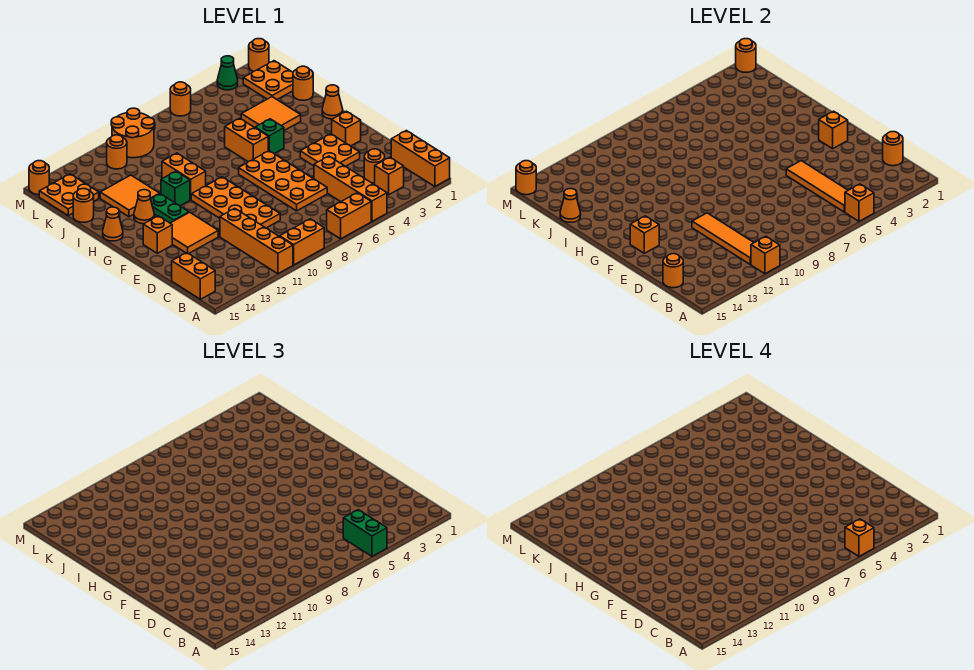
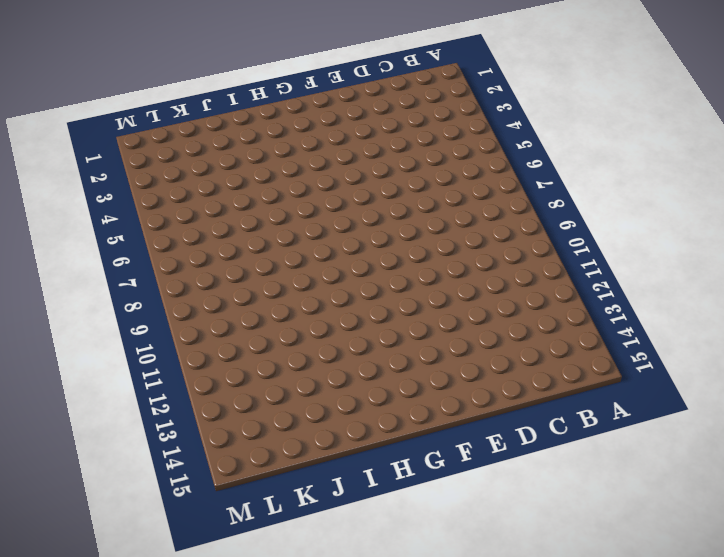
none -> orange 1x3 brick [391,131,450,187]
none -> orange 1x4 brick [314,156,387,222]
none -> orange 1x2 brick [327,193,371,239]
none -> orange 1x2 brick [280,219,324,265]

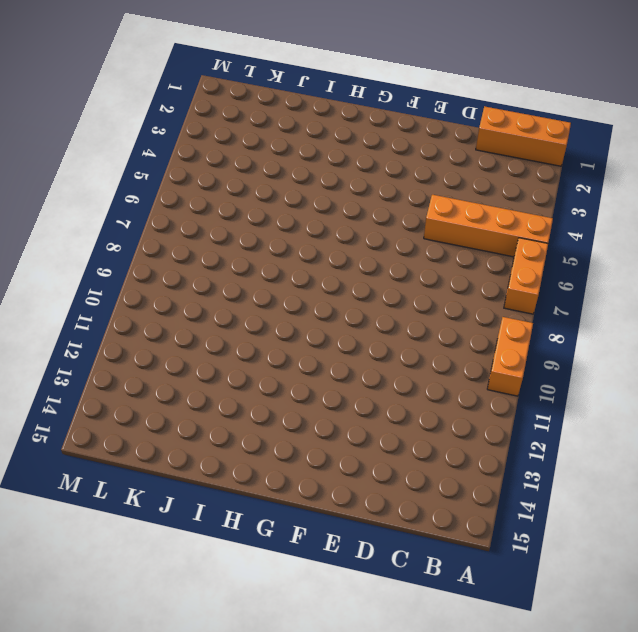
none -> orange 1x4 brick [220,208,293,274]
none -> orange 1x1 brick [375,157,404,195]
none -> orange 1x2 brick [172,253,215,299]
none -> orange 1x1 round brick [364,149,385,183]

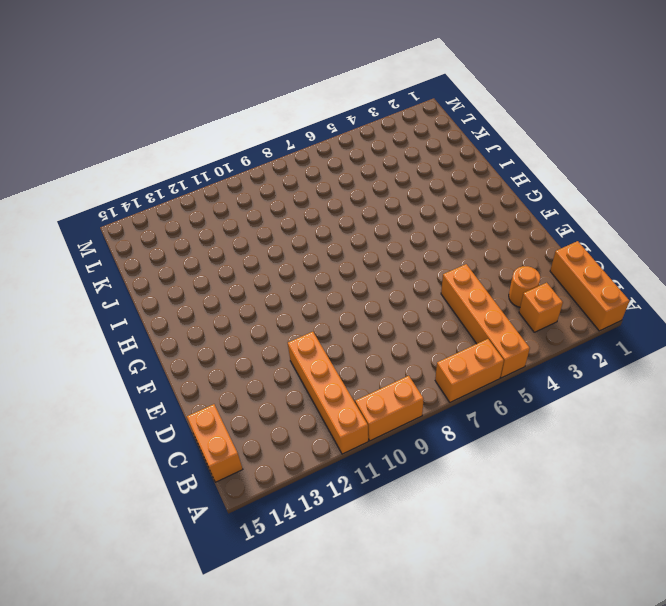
none -> orange 2x4 plate [239,151,327,211]
none -> orange 2x4 plate [191,177,280,228]
none -> orange 2x2 plate [300,134,360,166]
none -> orange 2x2 tile [170,212,218,254]

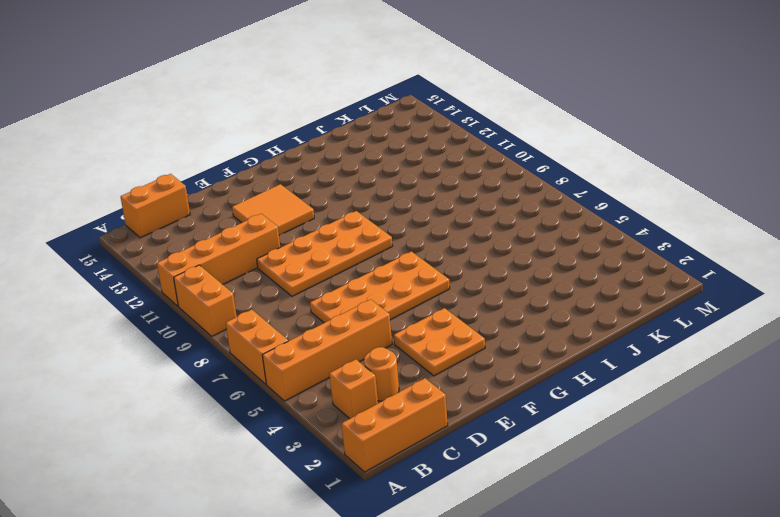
none -> orange 1x1 brick [332,111,361,146]
none -> orange 1x1 brick [143,216,172,253]
none -> green 1x2 plate [151,194,189,223]
none -> orange 1x1 cone [322,85,343,119]

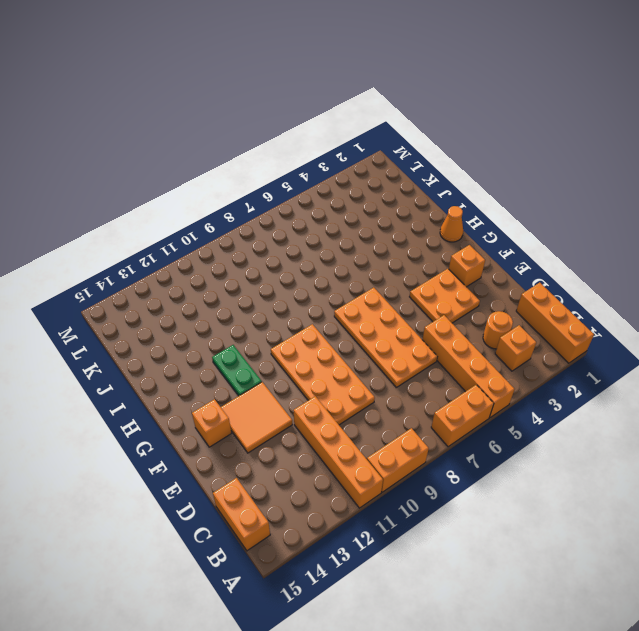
none -> green 1x1 brick [255,119,284,154]
none -> orange 1x2 brick [225,118,268,162]
none -> orange 1x2 brick [162,153,206,200]
none -> green 1x1 brick [161,171,190,206]

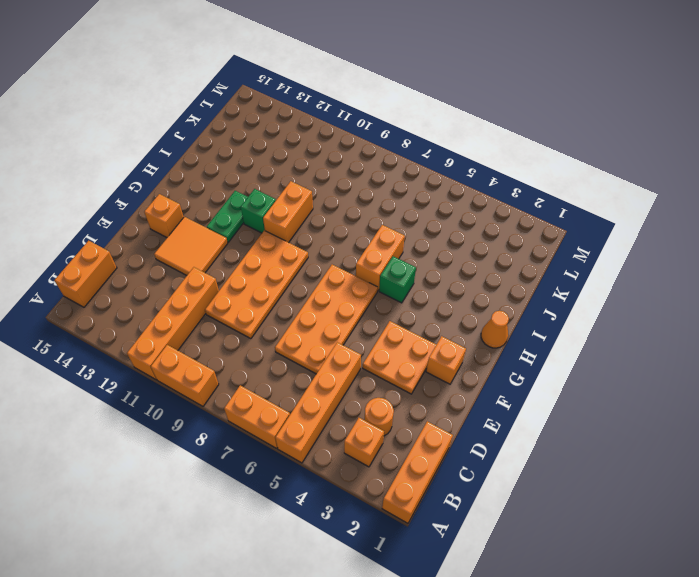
none -> orange 1x1 cone [134,190,154,224]
none -> orange 1x1 cone [103,207,123,241]
none -> orange 2x2 tile [241,97,301,130]
none -> orange 2x2 tile [100,175,160,217]

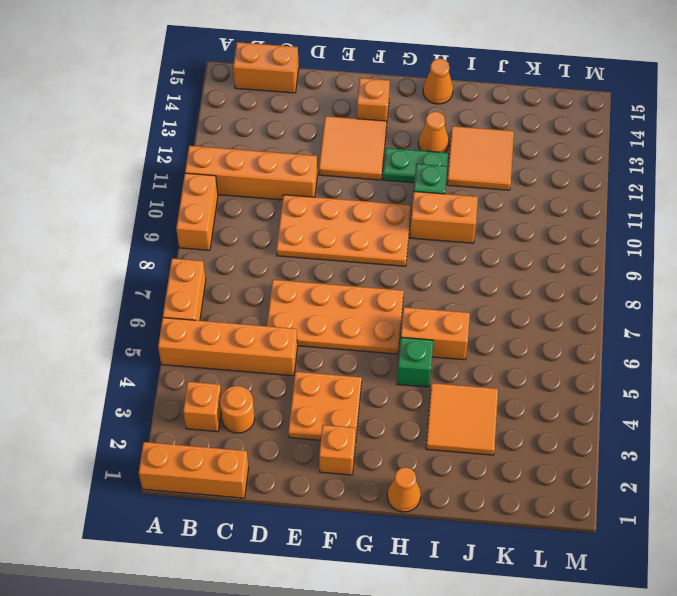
none -> orange 1x1 round brick [293,66,313,100]
none -> orange 1x1 round brick [73,189,94,222]
none -> orange 2x2 plate [243,61,293,99]
none -> orange 2x2 plate [39,174,99,215]

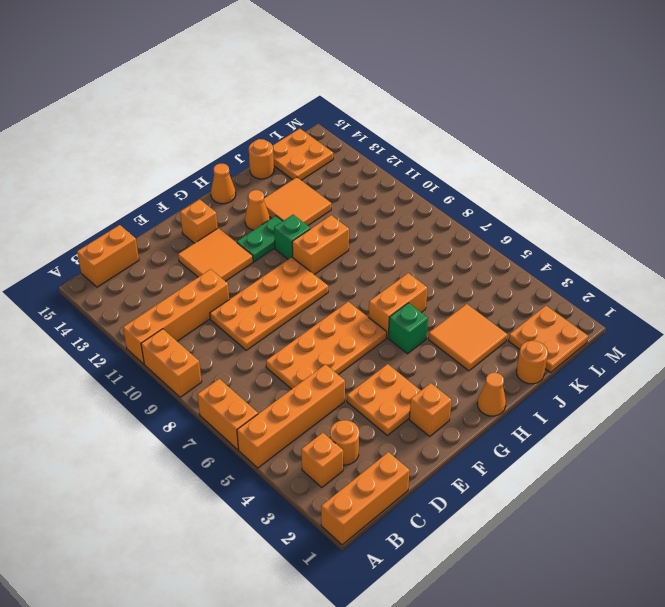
none -> orange 2x2 round brick [111,108,154,158]
none -> orange 1x1 round brick [107,135,127,169]
none -> orange 1x1 round brick [249,39,269,71]
none -> green 1x1 cone [217,56,238,90]

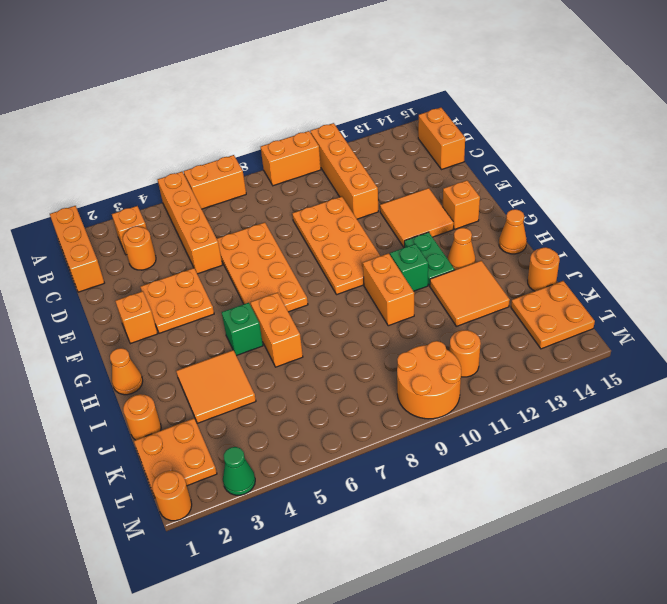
none -> orange 1x1 round brick [170,82,191,116]
none -> orange 1x1 round brick [29,161,49,195]
none -> orange 1x1 brick [845,184,874,222]
none -> orange 1x1 brick [751,236,780,274]

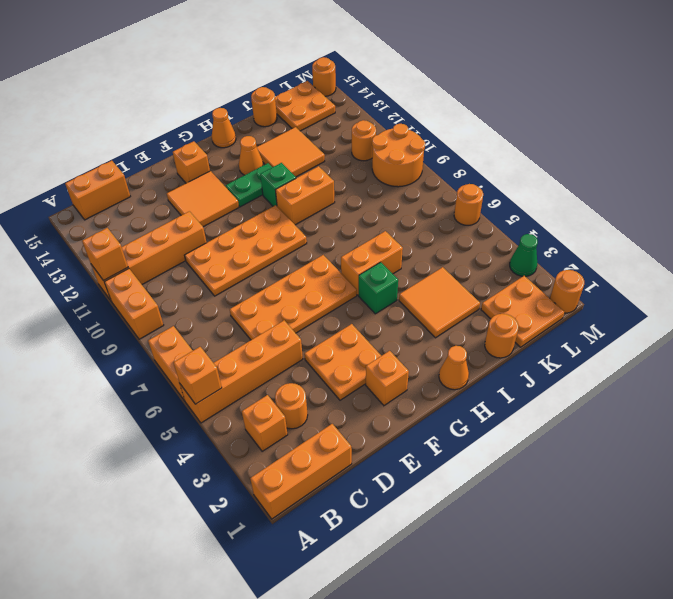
none -> orange 1x4 tile [786,161,848,212]
none -> orange 1x4 tile [692,213,754,264]
none -> orange 1x1 round brick [883,132,903,166]
none -> orange 1x1 round brick [663,254,683,288]

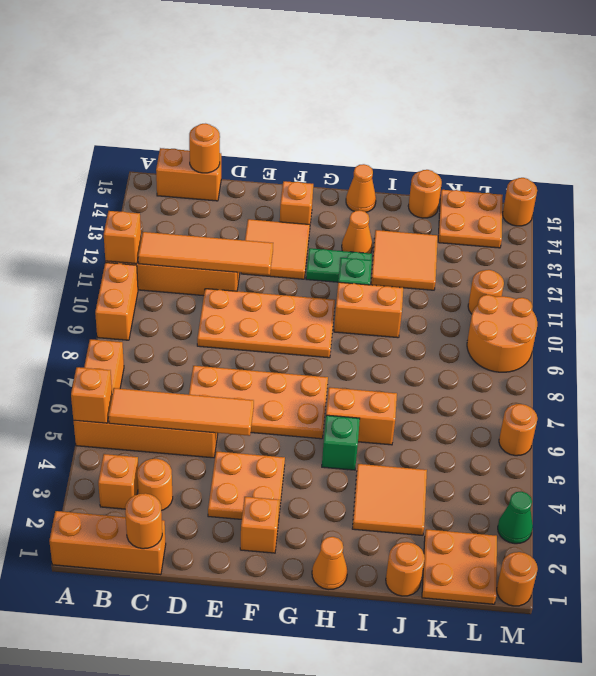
none -> orange 1x1 brick [819,111,848,149]
none -> orange 1x1 brick [630,216,659,253]
none -> orange 1x1 cone [560,189,581,222]
none -> orange 1x1 round brick [736,39,756,72]

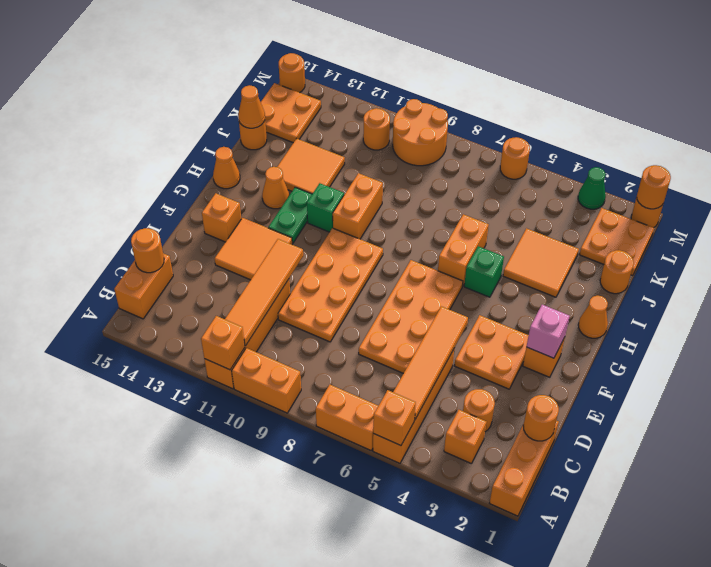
pink 1x1 brick [527,305,570,358] -> orange 1x1 brick [819,111,848,149]
none -> orange 1x1 brick [630,216,659,253]
none -> orange 1x1 round brick [516,161,536,195]
none -> green 1x2 brick [343,510,387,557]
none -> orange 1x1 brick [845,519,874,557]

